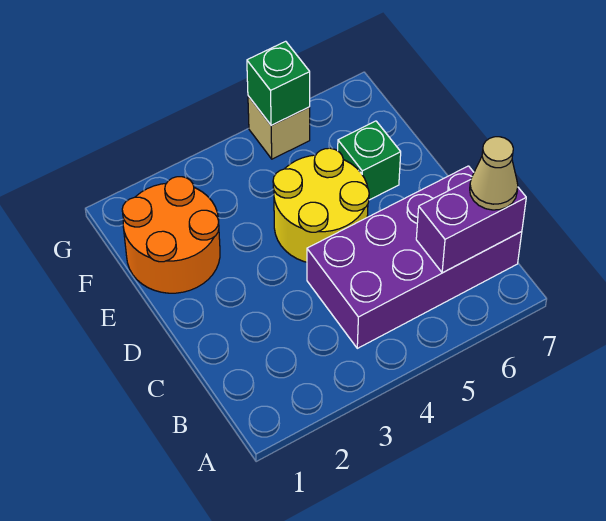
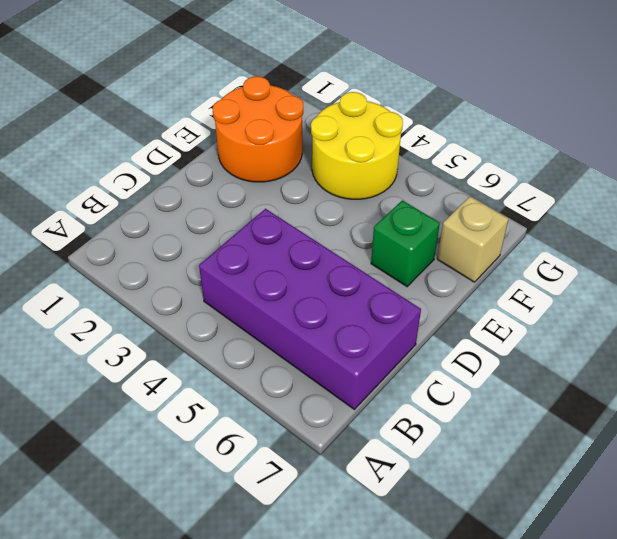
yellow 2x2 round brick [311,92,403,199] -> yellow 2x2 round brick moved to [273,148,369,262]
tan 1x1 brick [437,196,509,282] -> tan 1x1 brick moved to [248,96,310,159]
none -> purple 1x2 brick [416,180,526,273]
none -> green 1x1 brick [247,41,310,125]

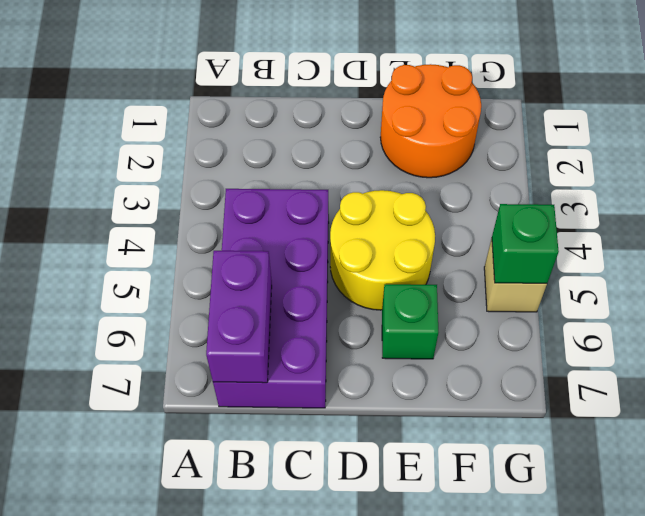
none -> tan 1x1 cone [470,137,518,210]

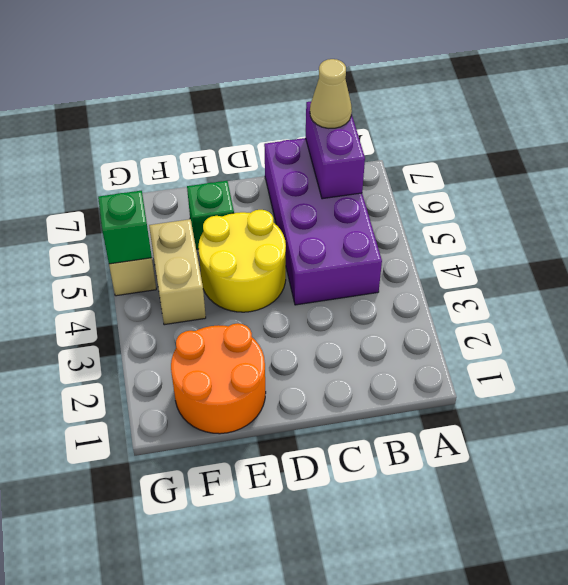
tan 1x2 brick [149,219,206,325] -> none

